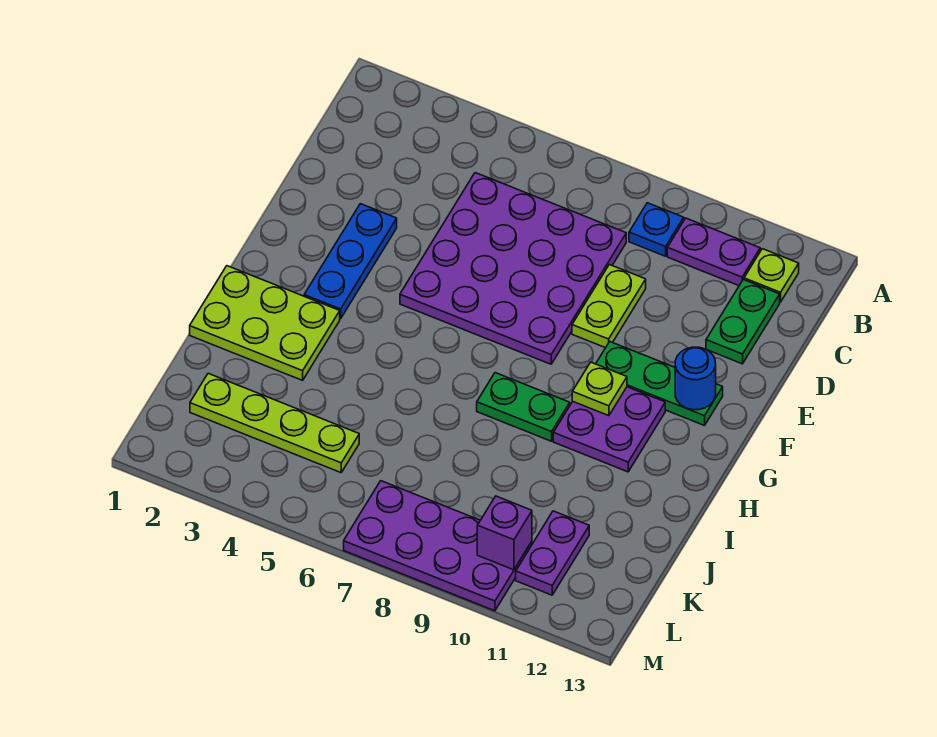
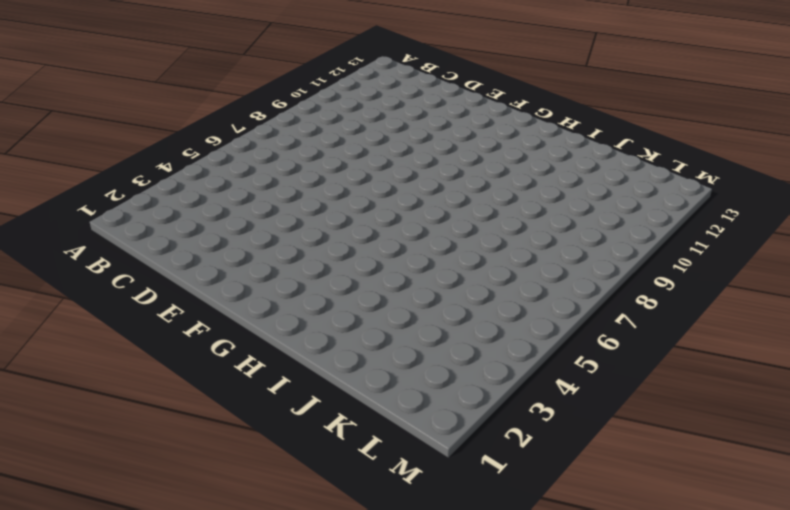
none -> blue 1x1 plate [629,203,684,256]
none -> purple 1x2 plate [667,218,760,286]
none -> lime 1x1 plate [744,249,799,302]

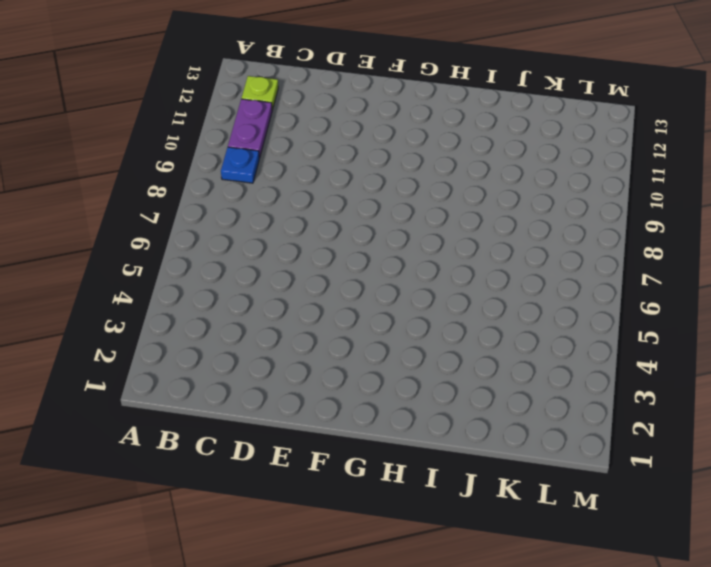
none -> purple 4x4 plate [400,173,626,364]
none -> green 1x2 plate [706,280,780,364]
none -> lime 1x2 plate [572,265,646,348]

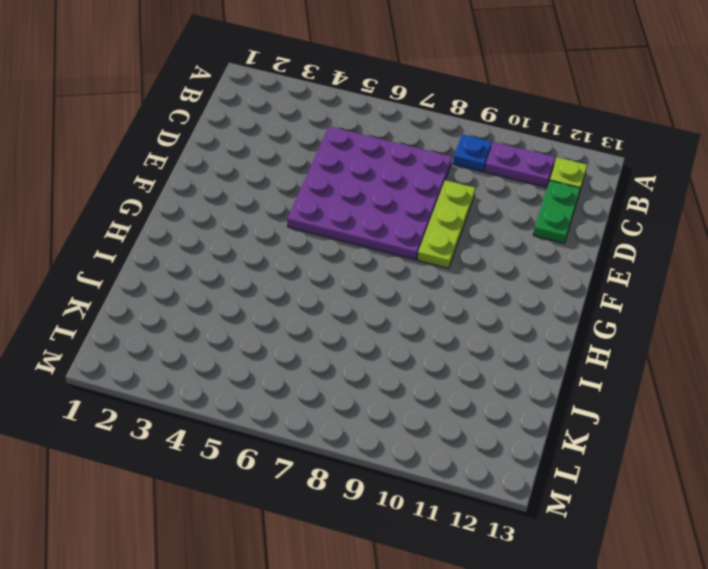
lime 1x3 plate [417,180,475,268] -> lime 1x2 plate [572,265,646,348]
none -> blue 1x3 plate [304,204,397,319]
none -> green 1x3 plate [596,342,723,426]
none -> purple 2x2 plate [553,387,665,472]

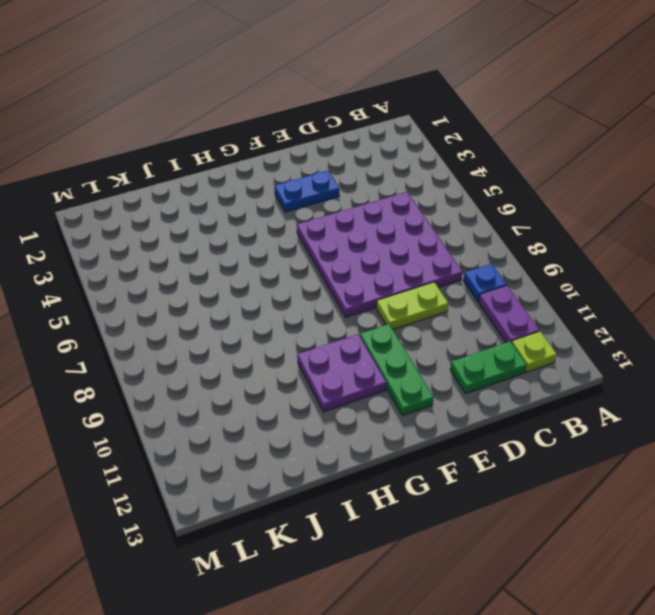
blue 1x2 plate [275,171,339,212] -> blue 1x3 plate [304,204,397,319]
none -> lime 2x3 plate [190,266,340,380]
none -> green 1x2 plate [477,373,570,441]
none -> lime 1x4 plate [190,373,359,473]

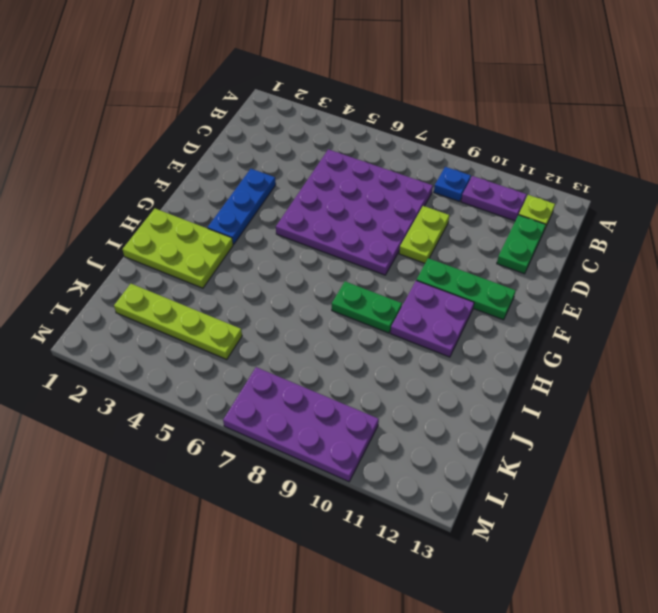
none -> purple 1x2 plate [516,511,589,595]
none -> blue 1x1 round brick [675,347,716,410]
none -> lime 1x1 plate [572,362,627,416]

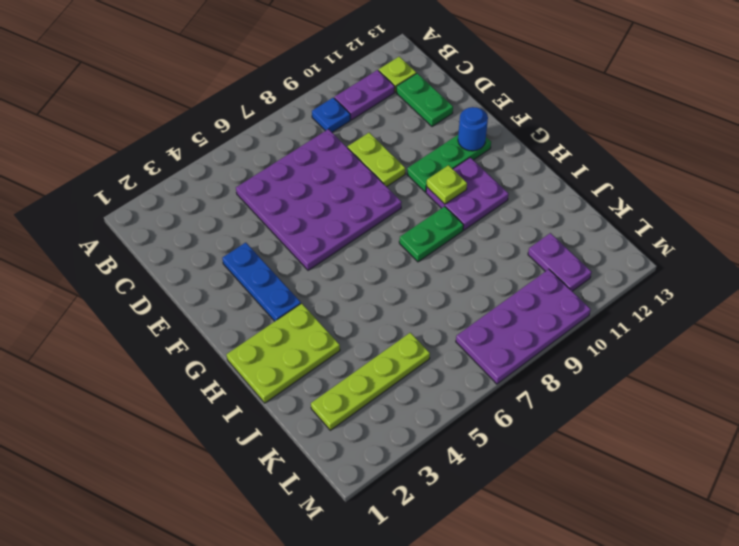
none -> purple 1x1 brick [477,496,532,570]

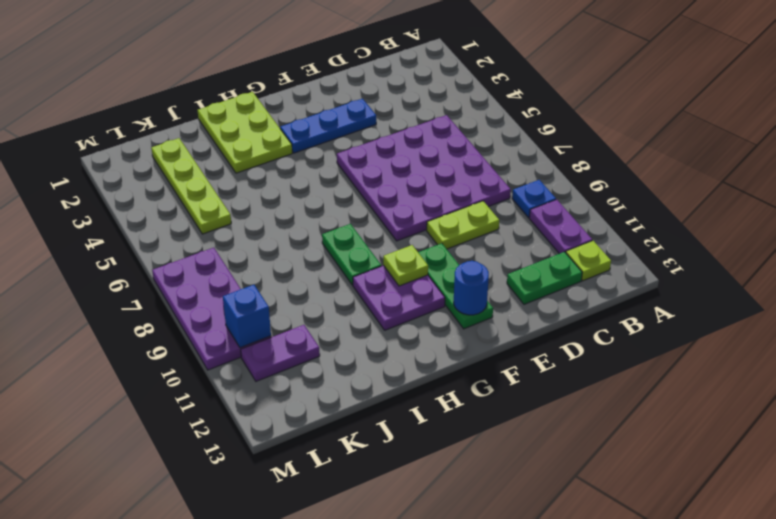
blue 1x1 brick [223,285,271,348] -> purple 1x1 brick [477,496,532,570]

